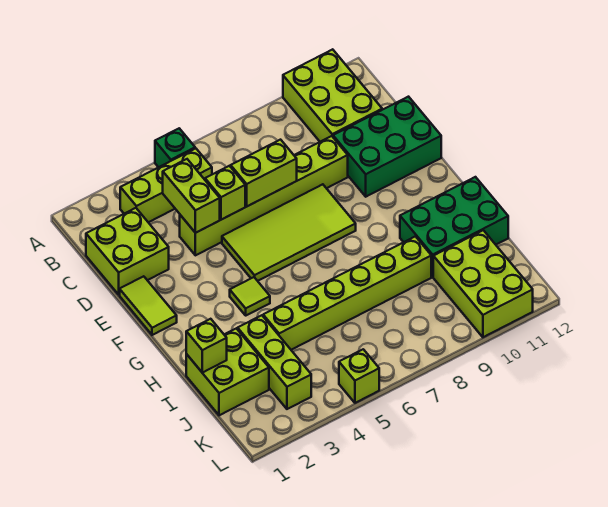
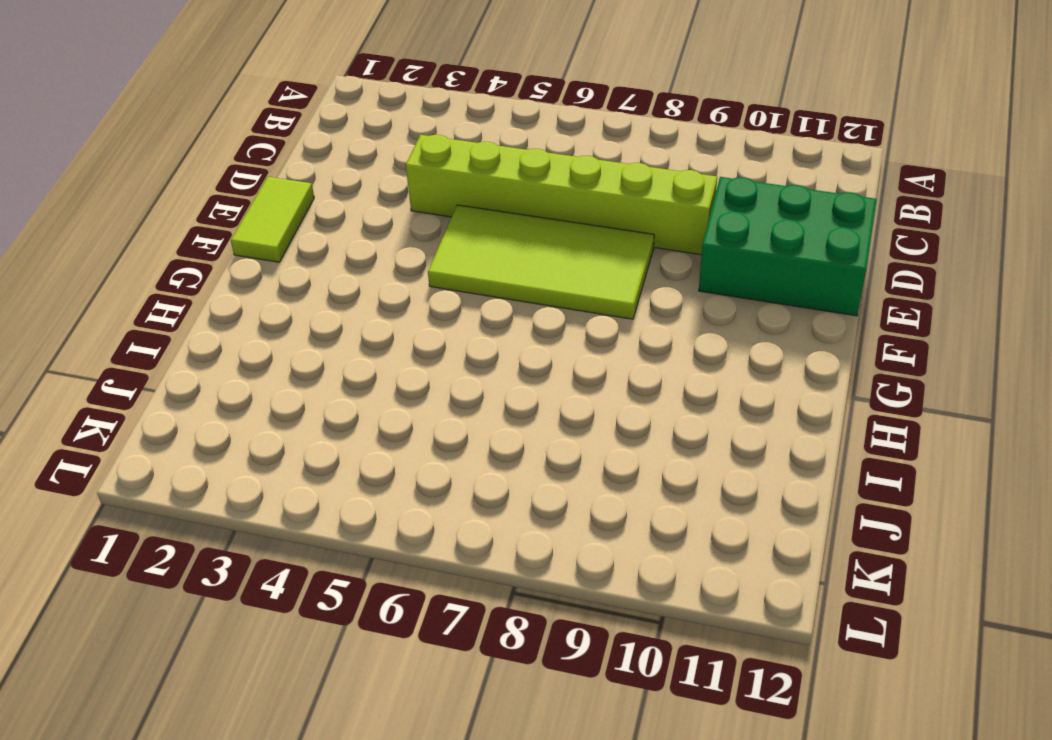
none -> green 1x1 brick [155,128,195,167]
none -> lime 2x3 brick [283,49,382,142]
none -> lime 1x3 brick [120,148,212,222]

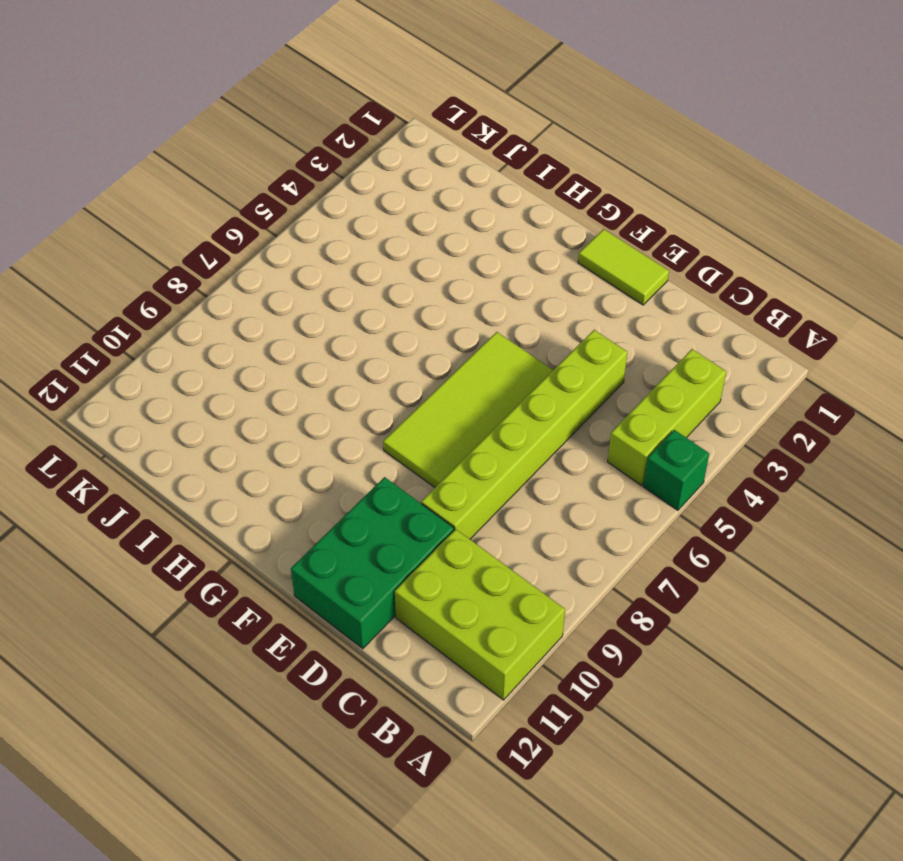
none -> lime 2x2 brick [86,208,169,295]
none -> lime 1x1 tile [230,277,270,315]
none -> green 2x3 brick [400,177,508,277]

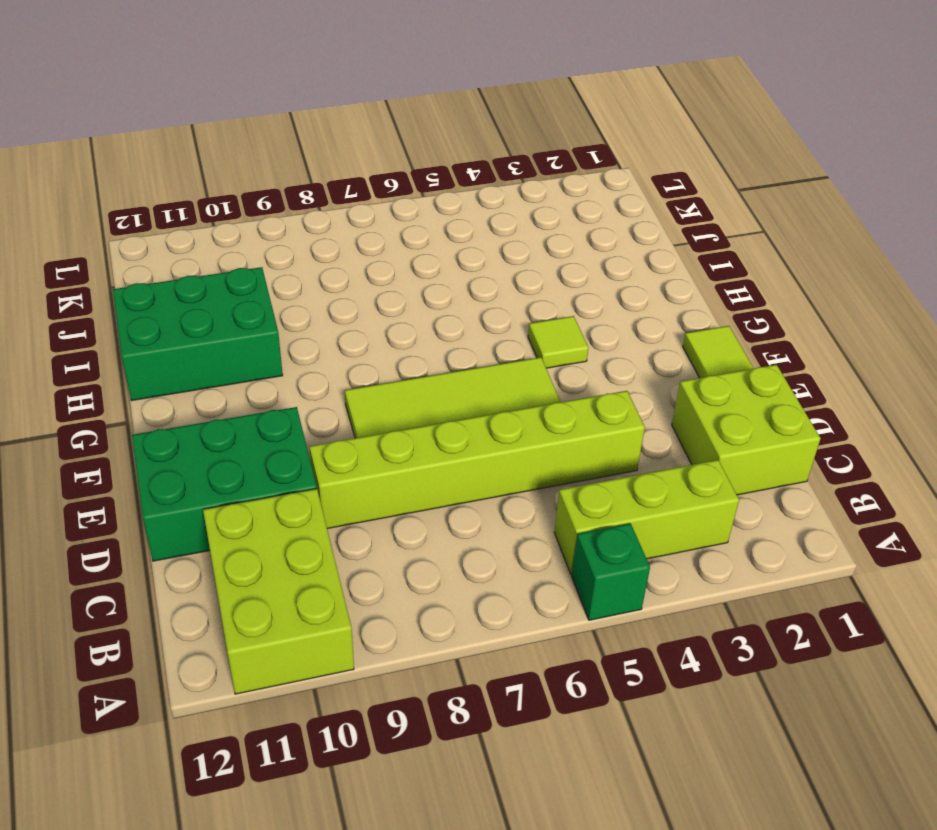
none -> lime 2x2 brick [186,328,269,415]
none -> lime 1x3 brick [238,315,311,409]
none -> lime 1x6 brick [263,236,431,350]

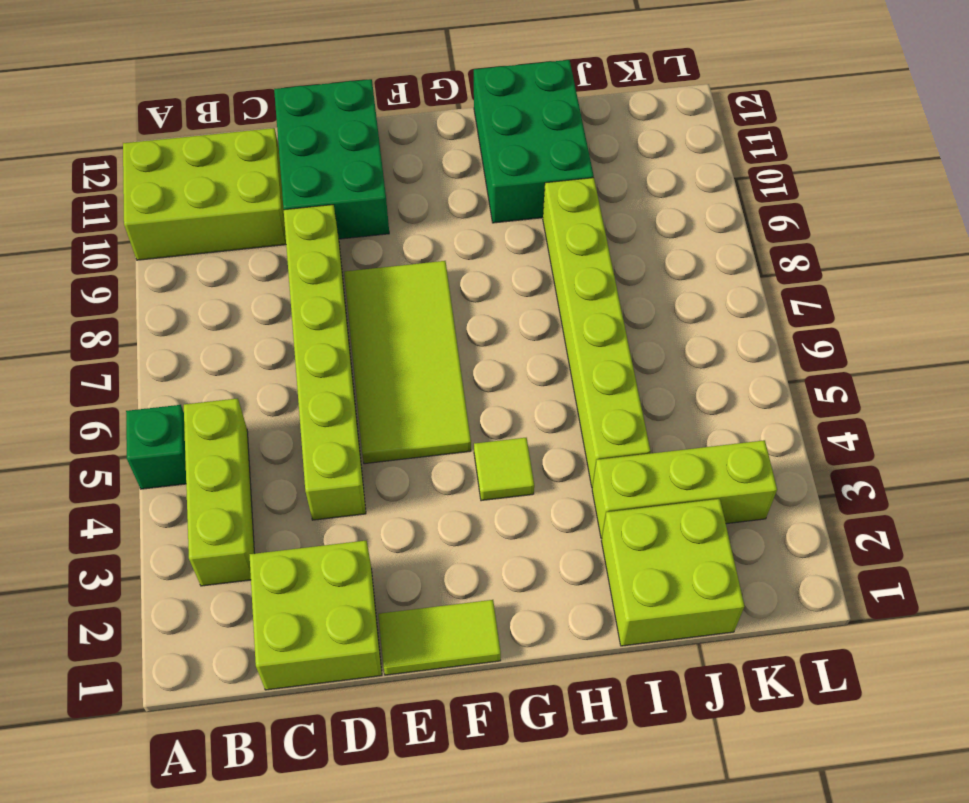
none -> lime 2x3 brick [433,230,533,337]
none -> lime 1x1 brick [339,349,379,403]
none -> lime 1x2 brick [163,159,220,233]

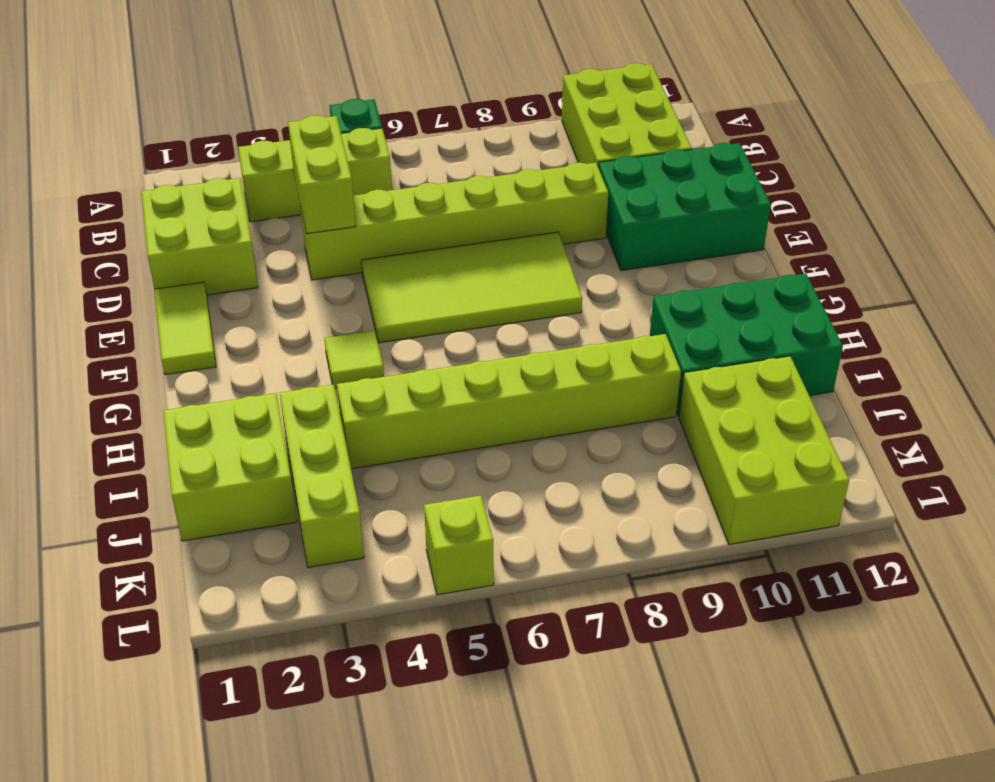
none -> lime 1x1 brick [205,166,245,220]
none -> lime 1x2 brick [231,140,297,206]
none -> lime 1x1 brick [186,319,227,373]

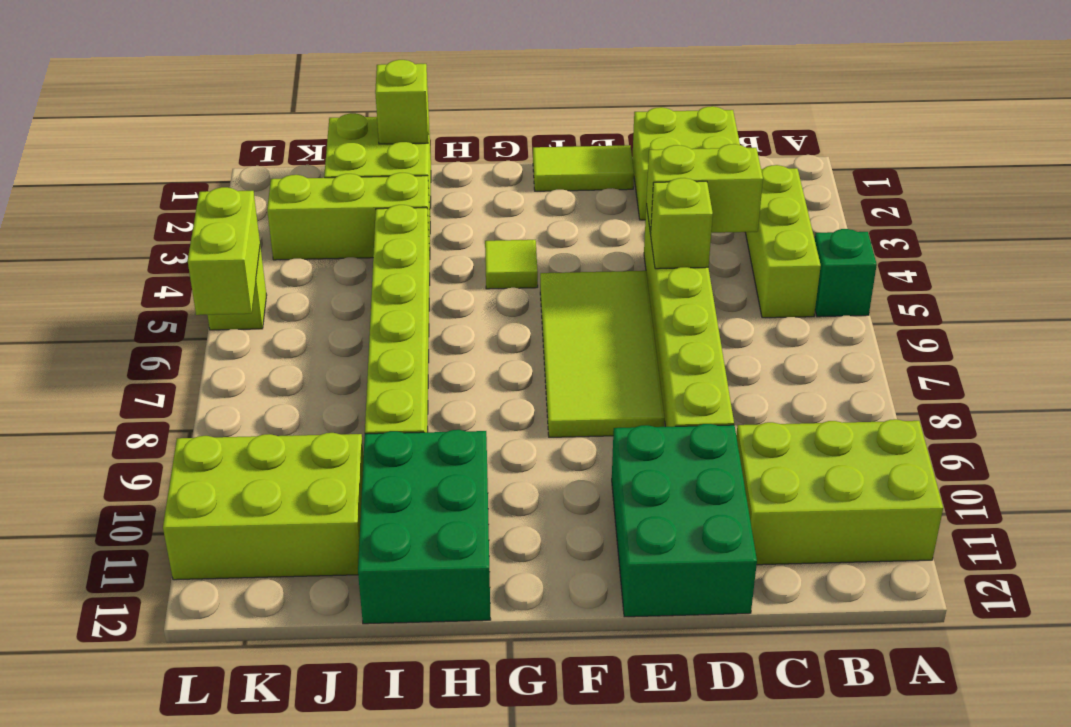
lime 1x2 brick [188,187,260,315] -> lime 1x2 brick moved to [231,140,297,206]

